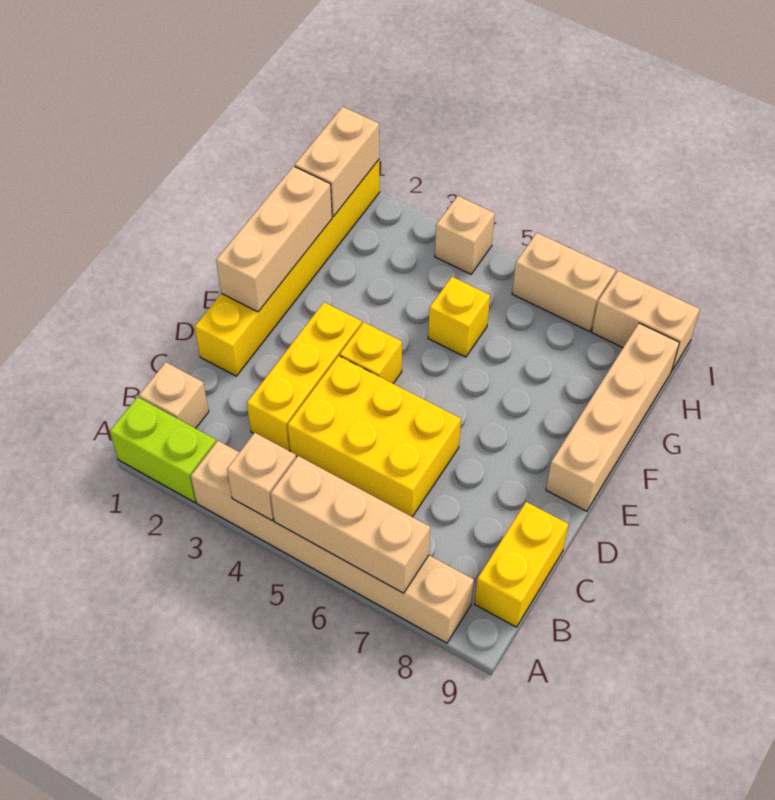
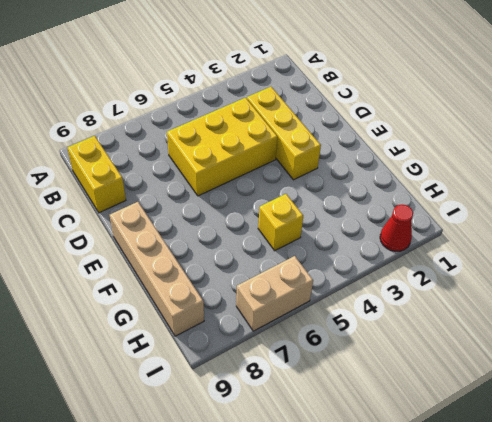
red 1x1 cone [380,205,413,252] -> none
none -> lime 1x2 brick [110,397,216,502]
none -> tan 1x6 brick [191,441,474,643]
none -> tan 1x1 brick [139,362,209,428]

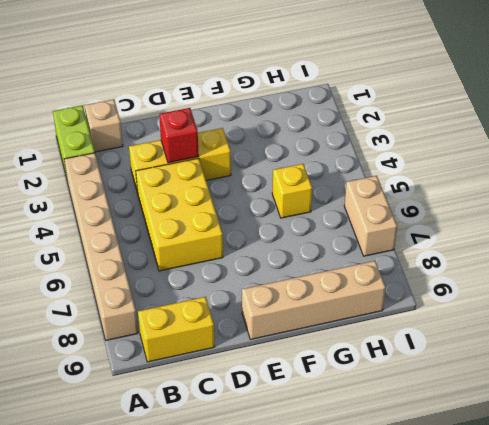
red 1x1 brick [159,108,199,163] -> none
none -> yellow 1x6 brick [195,160,380,376]
none -> yellow 1x1 brick [340,322,402,383]
none -> tan 1x1 brick [435,196,495,274]

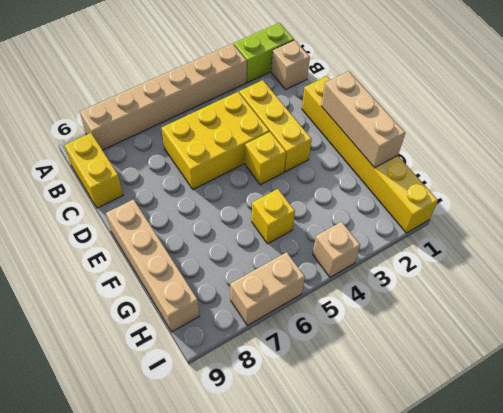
none -> tan 1x2 brick [592,271,700,370]
none -> tan 1x1 brick [227,433,296,520]
none -> tan 1x3 brick [271,456,430,593]

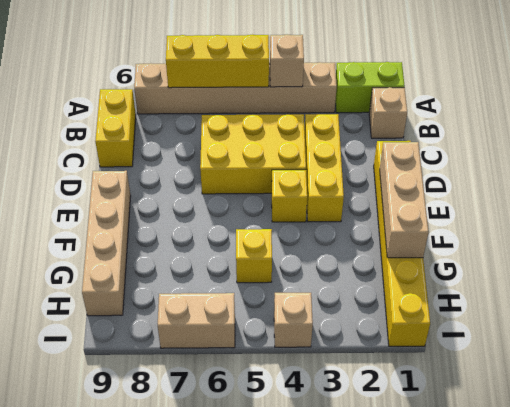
yellow 1x3 brick [166,35,269,88] -> tan 1x3 brick [271,456,430,593]
none -> tan 1x2 brick [592,271,700,370]
none -> tan 1x2 brick [295,107,379,217]

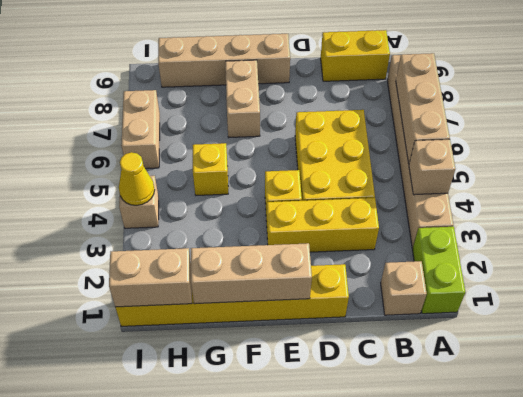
tan 1x2 brick [225,60,260,137] -> tan 1x2 brick moved to [592,271,700,370]
yellow 1x1 cone [119,152,155,205] -> none

